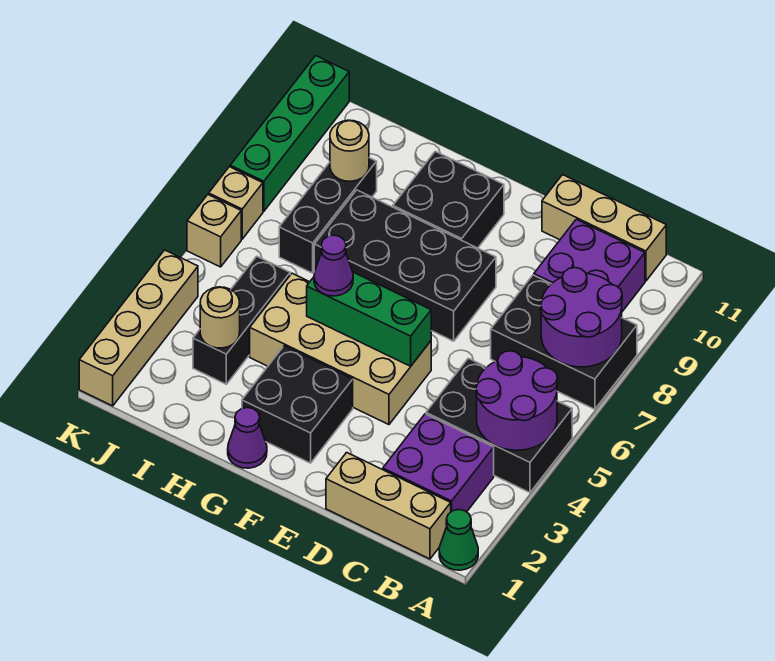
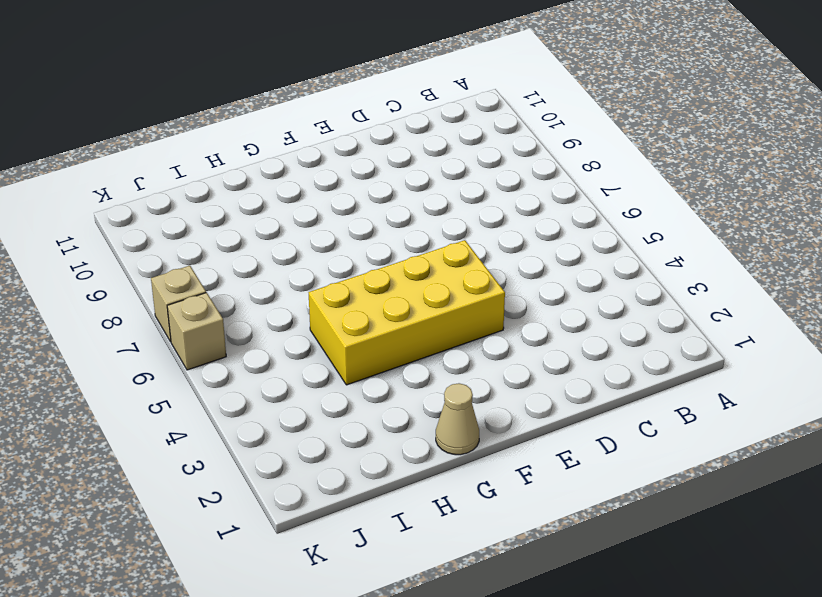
yellow 2x4 brick [309,240,505,385] -> tan 2x4 brick [250,273,431,425]
tan 1x1 cone [436,383,479,455] -> purple 1x1 cone [228,407,267,468]
none -> green 1x1 cone [439,510,478,570]
none -> black 2x3 brick [426,358,572,493]
none -> black 2x3 brick [491,275,637,409]

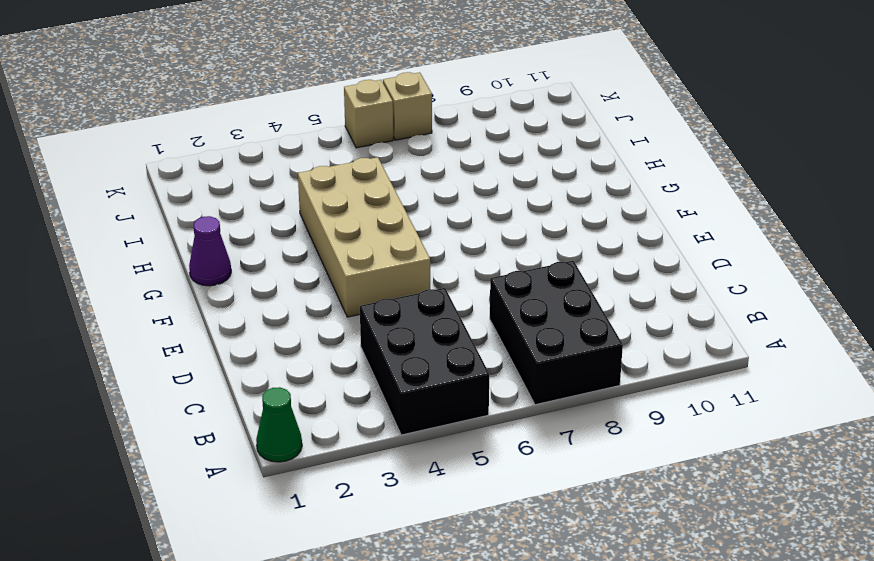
none -> tan 1x3 brick [326,452,451,559]
none -> purple 2x2 brick [383,414,494,512]
none -> purple 2x2 brick [534,219,645,312]

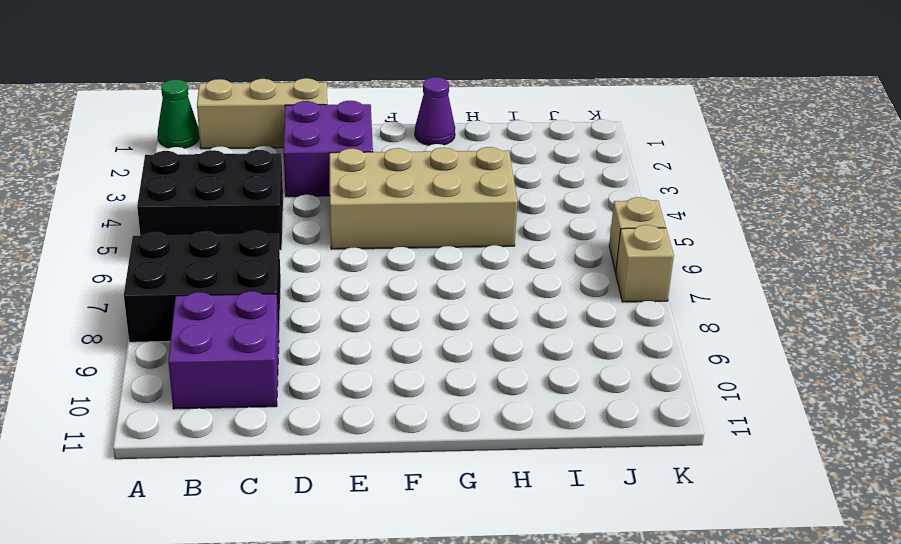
purple 2x2 brick [284,101,373,197] -> purple 2x2 brick moved to [383,414,494,512]
none -> tan 1x3 brick [542,175,666,281]
none -> black 2x4 brick [314,190,496,341]
none -> black 2x2 brick [242,346,353,463]

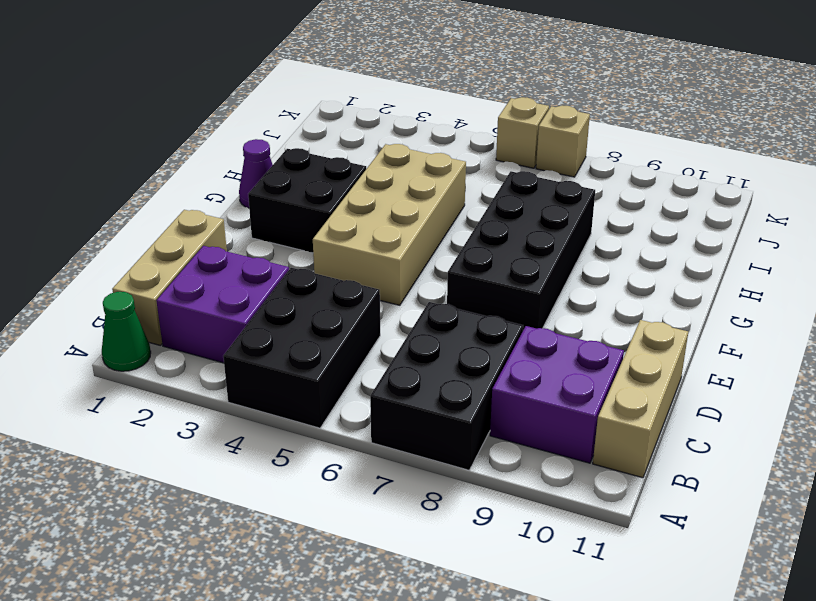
none -> black 2x2 brick [393,151,504,248]
none -> black 1x3 brick [193,256,290,384]
none -> black 1x3 brick [279,158,377,273]

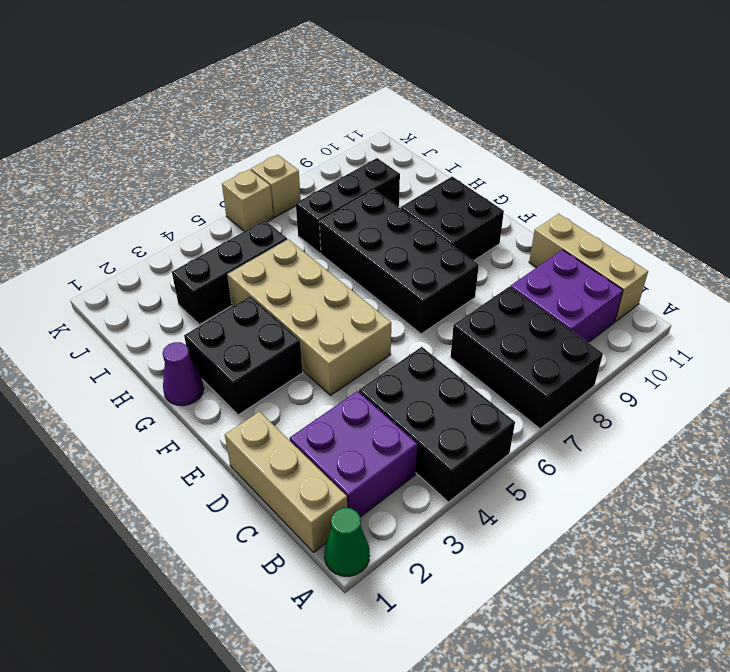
none -> tan 1x4 brick [79,250,198,406]
none -> green 1x4 brick [230,56,349,211]
none -> purple 2x2 round brick [476,351,558,450]

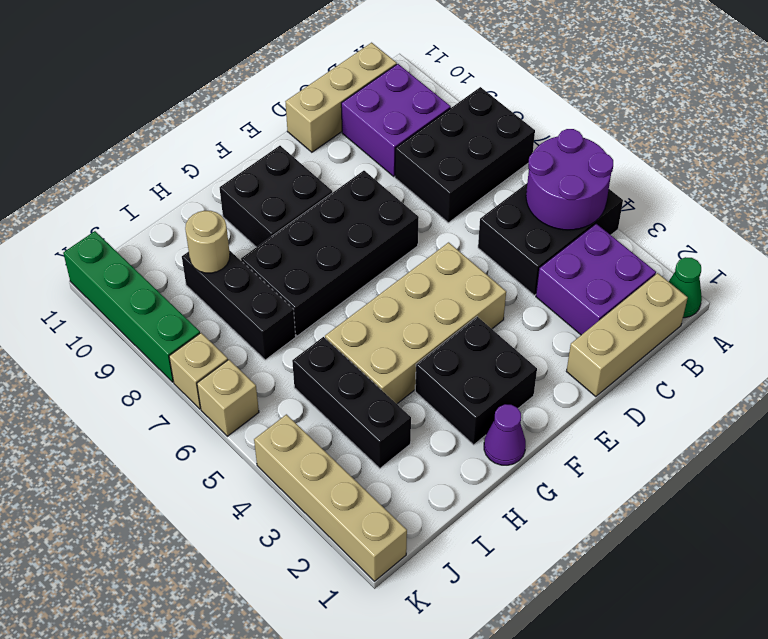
none -> purple 2x2 round brick [541,268,622,367]
none -> green 1x3 brick [307,272,431,366]
none -> tan 1x1 round brick [200,287,240,348]

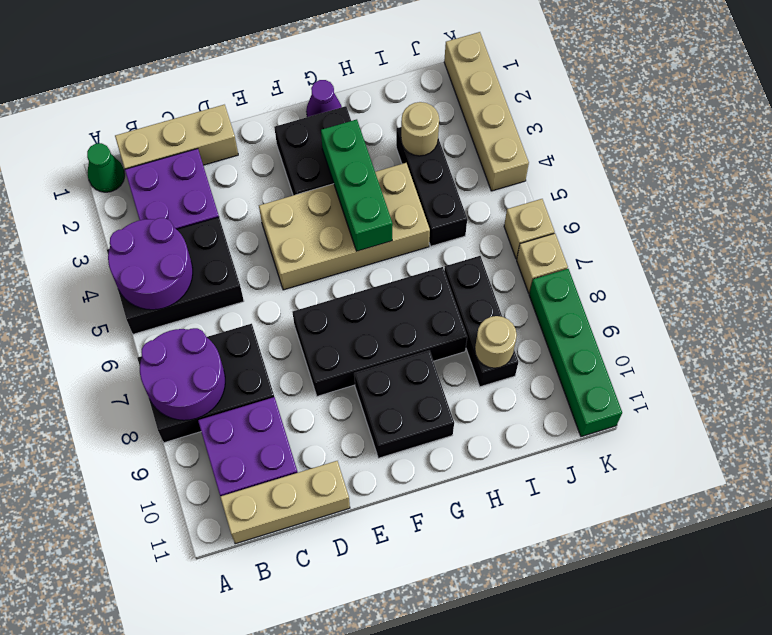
green 1x3 brick [321,119,393,251] -> green 1x3 brick turned to [307,272,431,366]
none -> purple 1x1 cone [314,235,353,296]

